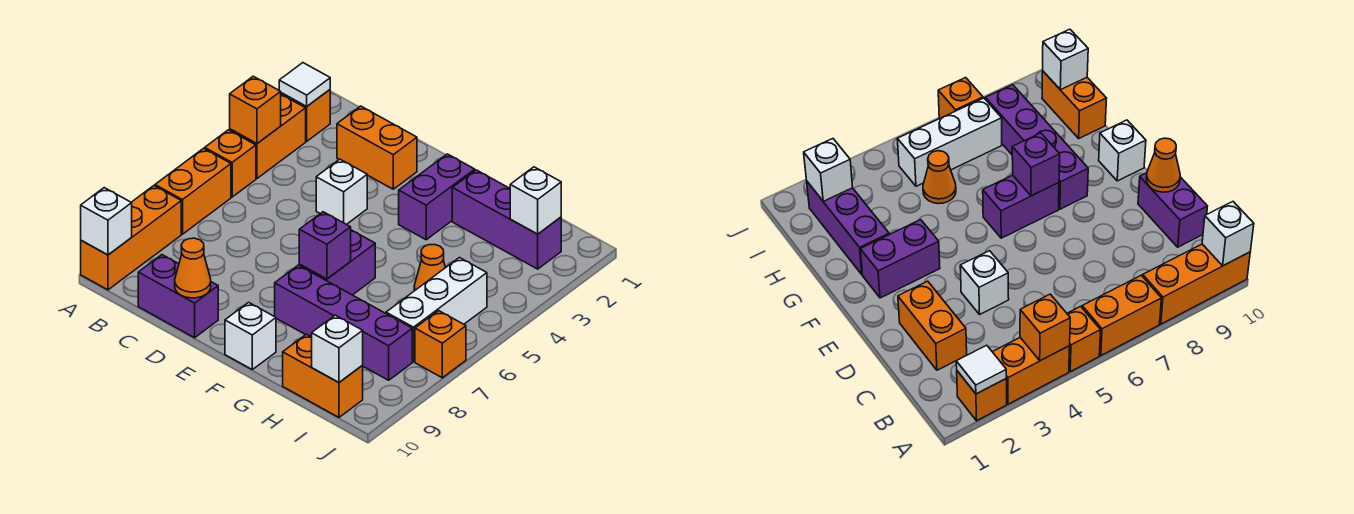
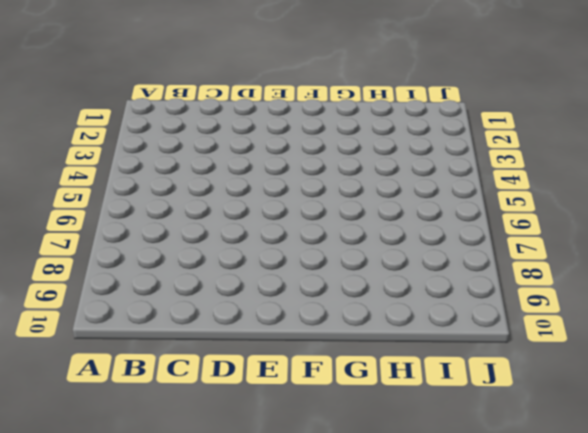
none -> orange 1x1 brick [281,90,330,141]
none -> orange 1x2 brick [230,95,306,178]
none -> orange 1x1 brick [205,130,256,197]

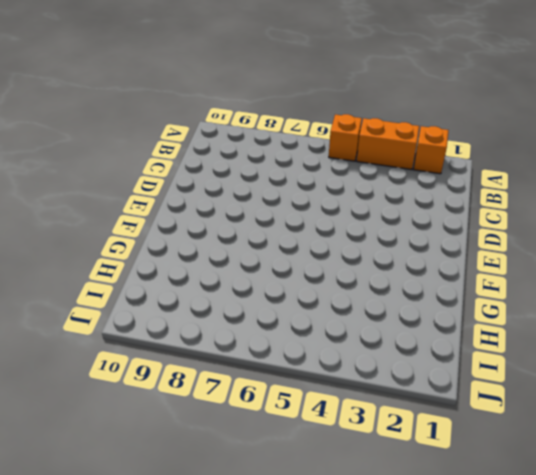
none -> orange 1x2 brick [155,148,231,234]
none -> orange 1x3 brick [81,186,181,290]
none -> orange 1x2 brick [337,106,417,189]

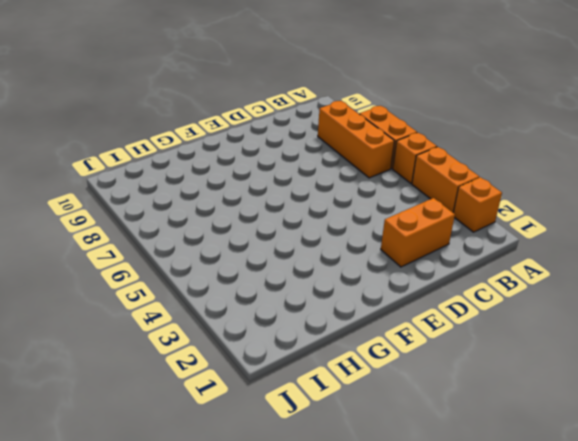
orange 1x3 brick [318,101,394,178] -> orange 1x3 brick moved to [81,186,181,290]
none -> purple 1x2 brick [138,255,218,338]
none -> white 1x1 brick [316,159,367,224]
none -> purple 1x2 brick [399,154,475,240]

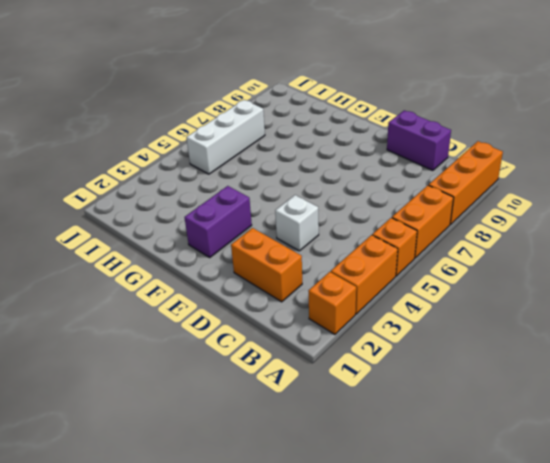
none -> purple 1x2 brick [299,230,375,295]
none -> purple 1x4 brick [275,265,412,380]
none -> white 1x1 brick [225,302,276,369]

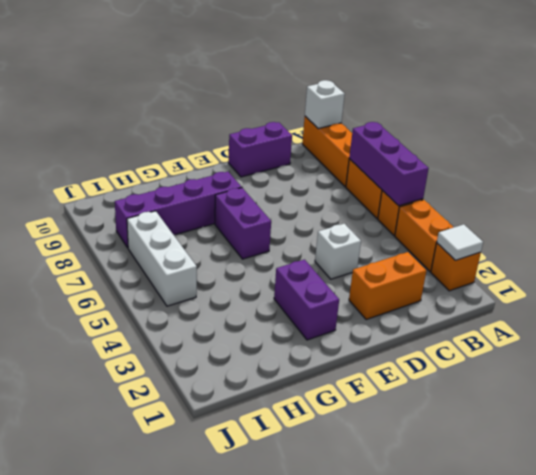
purple 1x3 brick [349,122,429,206] -> purple 1x3 brick turned to [452,170,561,269]
none -> white 1x1 brick [225,302,276,369]
none -> orange 1x1 cone [414,244,446,291]
none -> orange 1x2 brick [283,334,363,417]

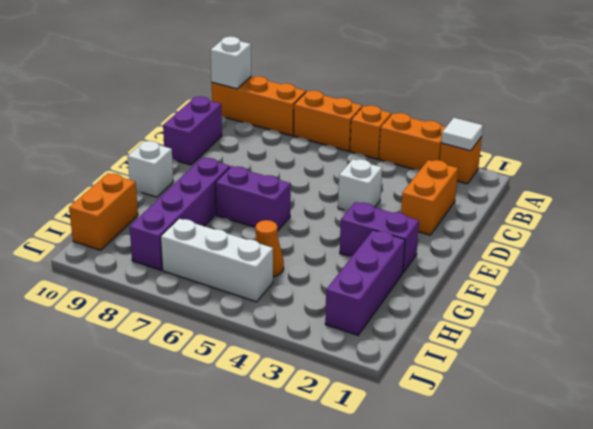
none -> orange 1x1 brick [415,311,466,378]
none -> orange 1x1 brick [230,76,281,144]
none -> orange 1x1 cone [175,238,211,298]

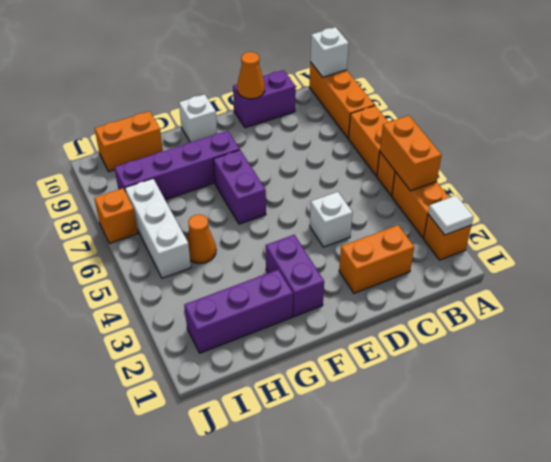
orange 1x2 brick [380,116,442,191] -> orange 1x1 brick [230,76,281,144]
none -> purple 1x1 brick [299,212,351,279]
none -> white 1x1 brick [510,167,561,234]
none -> white 1x1 brick [312,315,363,382]

